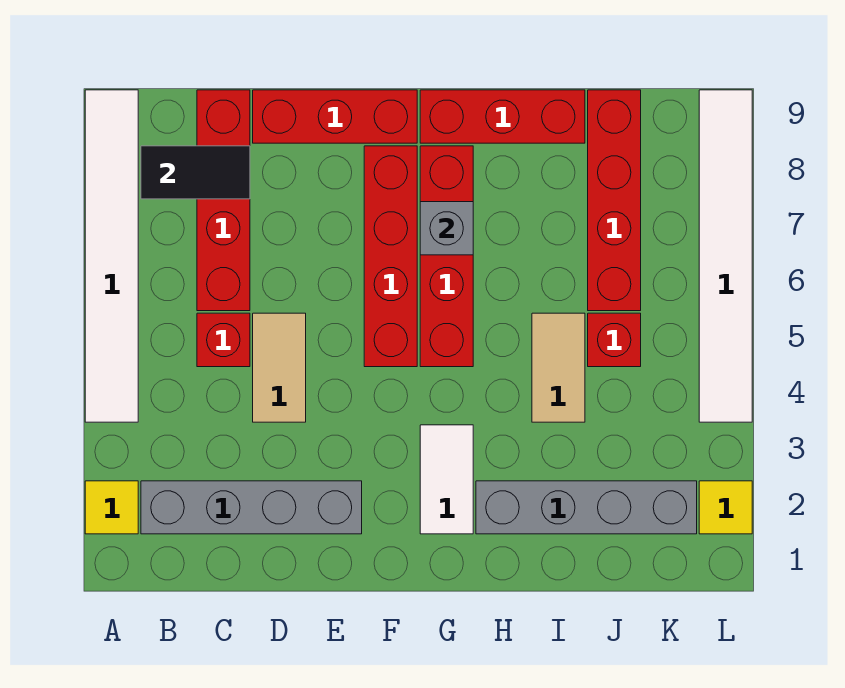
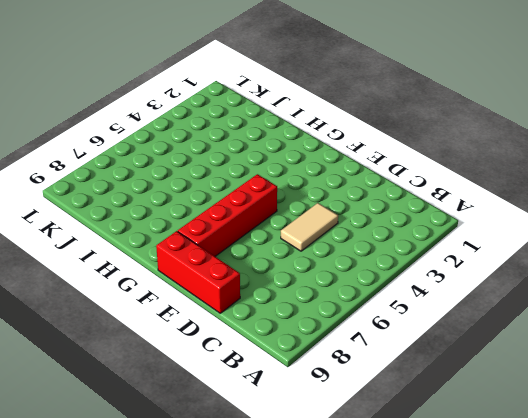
none -> yellow 1x1 tile [85,481,138,534]
none -> white 1x6 tile [85,90,138,422]
none -> grey 1x4 brick [141,481,362,534]

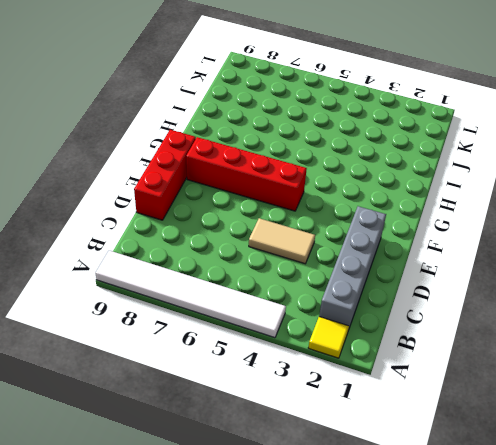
none -> red 1x1 brick [197,313,250,367]
none -> red 1x4 brick [197,90,250,311]
none -> white 1x2 tile [420,425,473,534]

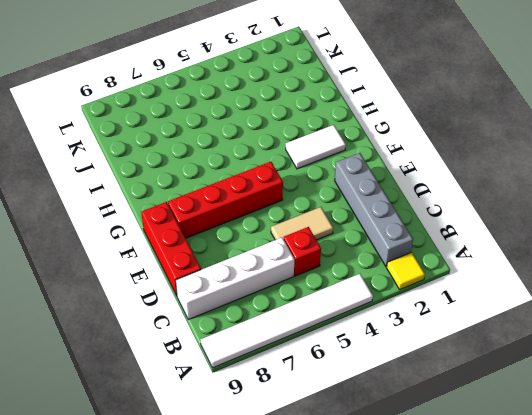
white 1x4 brick [176,238,294,320] -> red 1x4 brick [197,90,250,311]
none -> red 1x4 brick [420,146,473,367]
none -> red 1x3 brick [420,90,585,143]
none -> grey 1x4 brick [476,481,697,534]

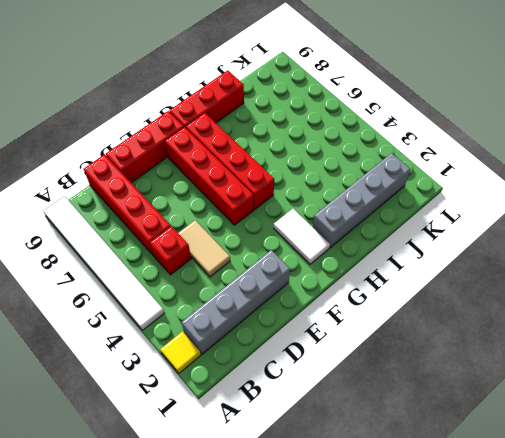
none -> tan 1x2 tile [532,313,585,422]
none -> red 1x1 brick [588,313,641,367]
none -> red 1x4 brick [588,90,641,311]

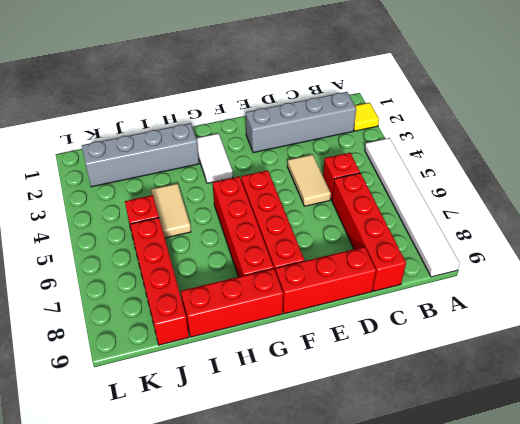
none -> yellow 1x1 tile [699,481,752,534]
none -> white 1x6 tile [699,90,752,422]
none -> black 1x2 tile [141,146,250,199]

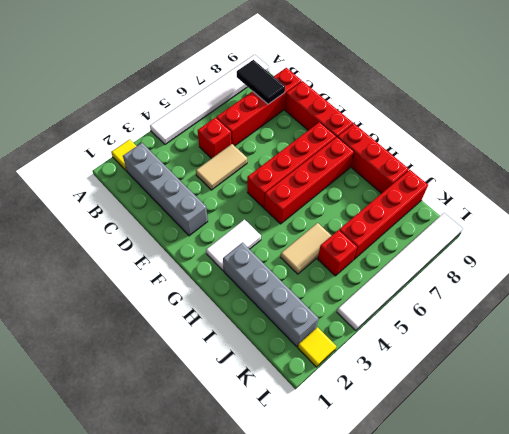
none -> grey 1x1 brick [420,202,473,255]

